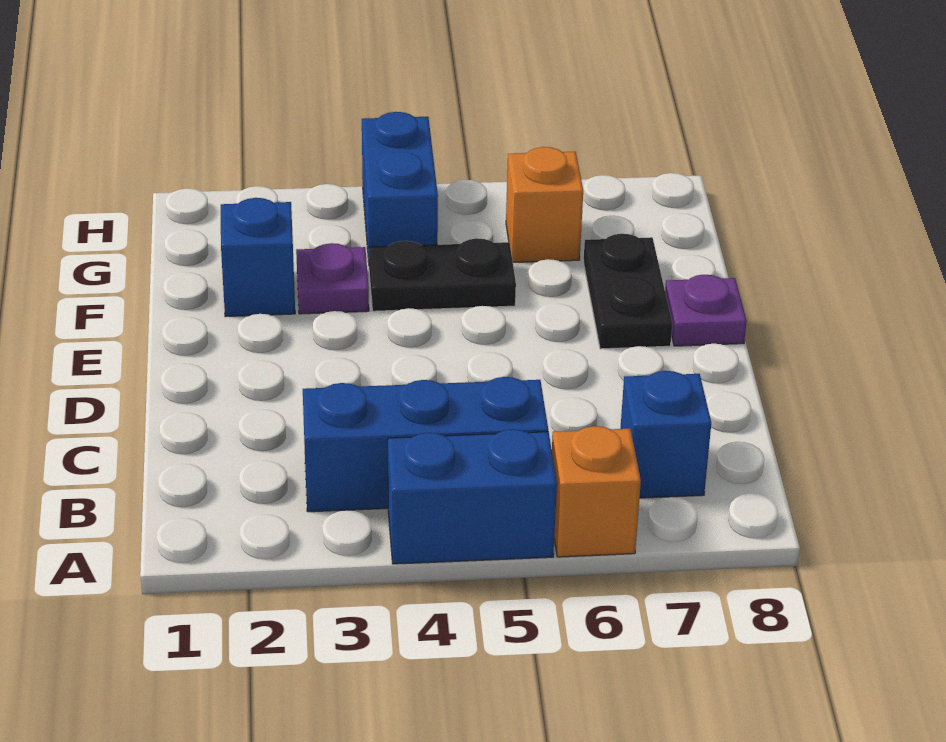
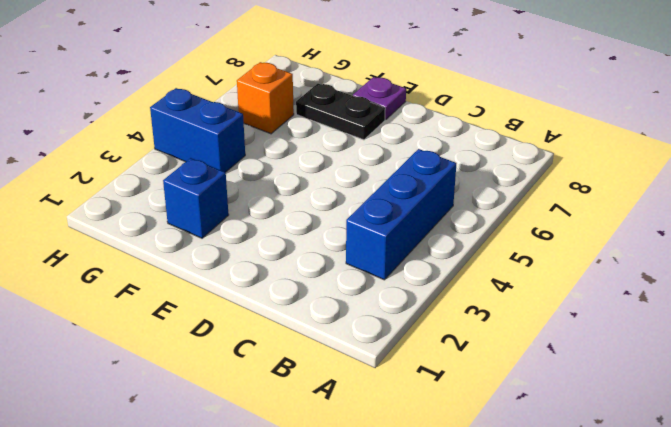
none -> blue 1x2 brick [388,429,557,564]
none -> orange 1x1 brick [552,426,641,557]

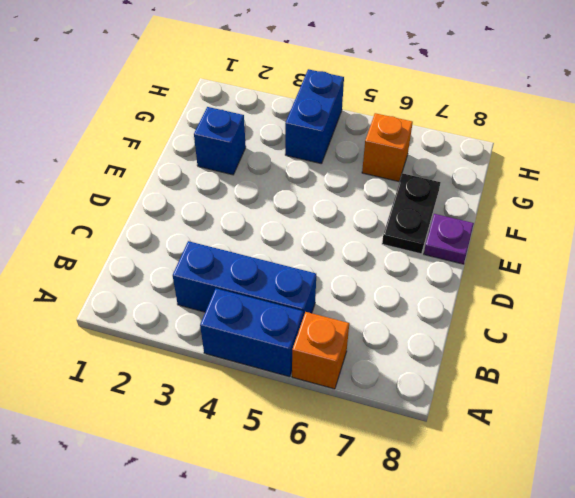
none -> blue 1x1 brick [620,371,711,498]
none -> purple 1x1 plate [296,243,369,314]

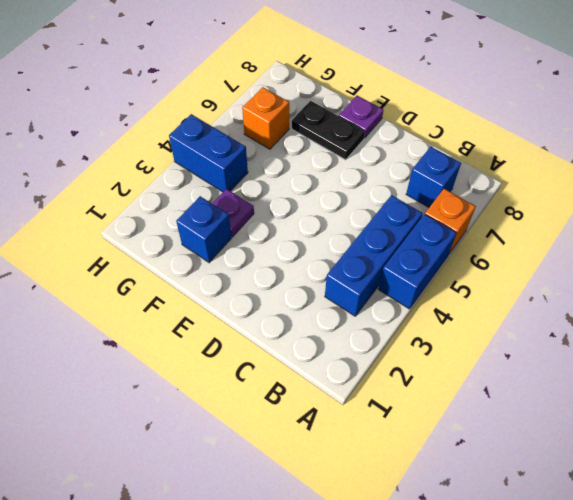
none -> black 1x2 plate [369,238,516,311]

